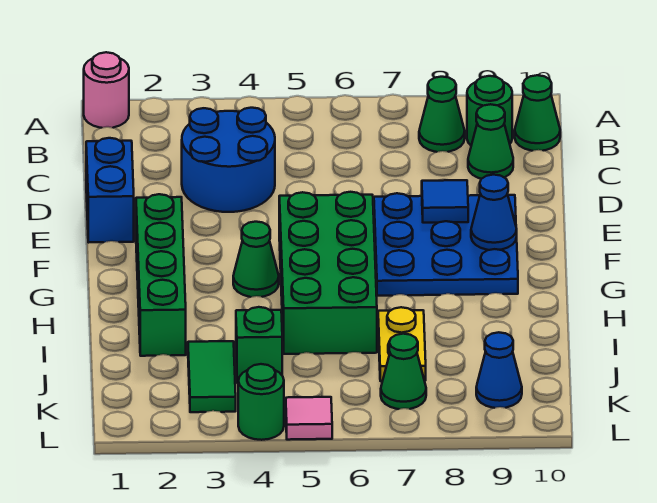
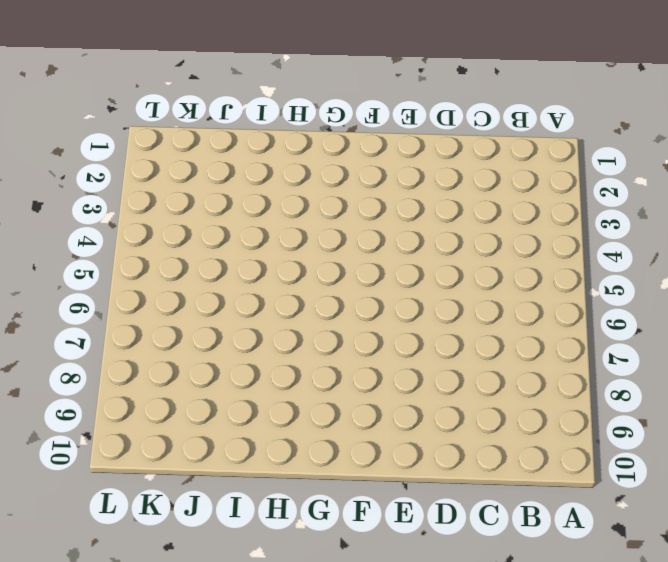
none -> pink 1x1 round brick [84,52,129,128]
none -> green 1x1 cone [419,77,465,152]
none -> green 1x1 round brick [467,76,512,145]

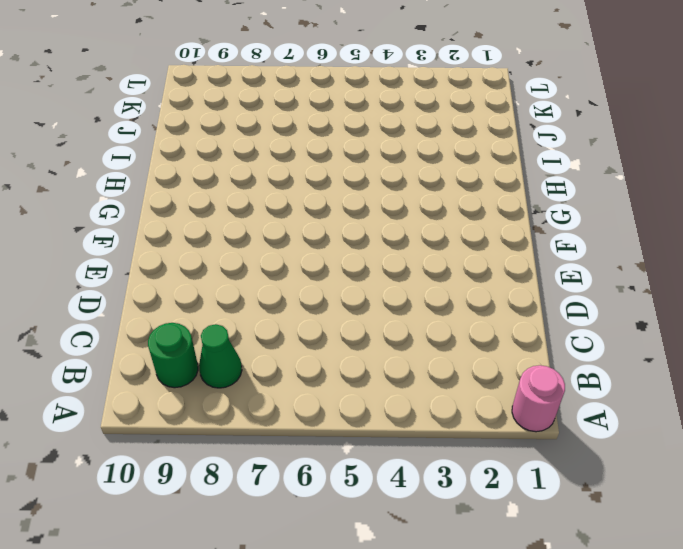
none -> green 1x1 cone [515,75,560,151]
none -> blue 2x2 round brick [182,108,275,212]
none -> green 1x1 cone [468,104,513,179]

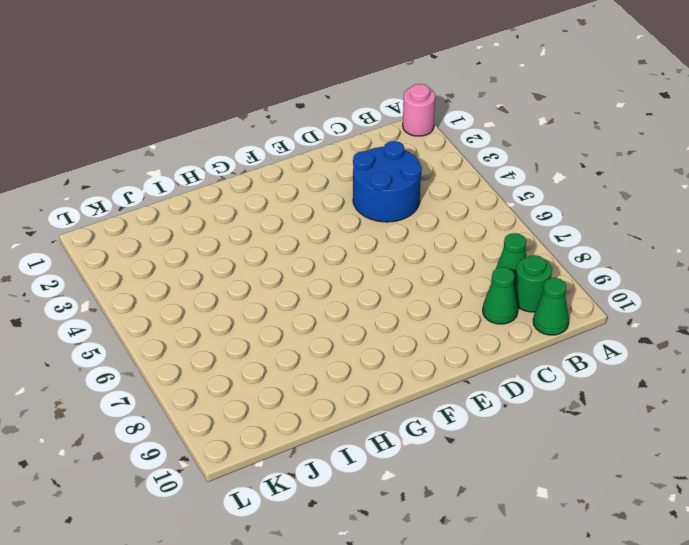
none -> blue 1x2 brick [86,138,134,242]
none -> blue 3x3 plate [374,193,518,296]
none -> green 1x4 brick [136,194,186,356]

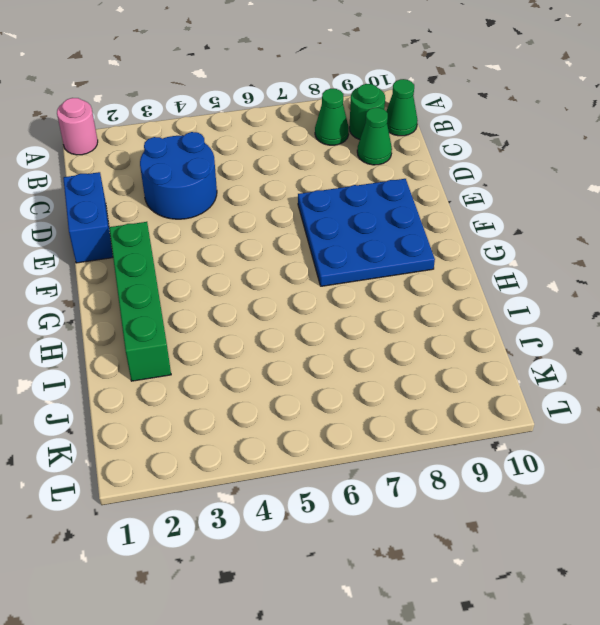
none -> green 2x4 brick [279,192,377,354]
none -> green 1x1 cone [233,222,279,297]
none -> yellow 1x2 plate [378,307,426,381]

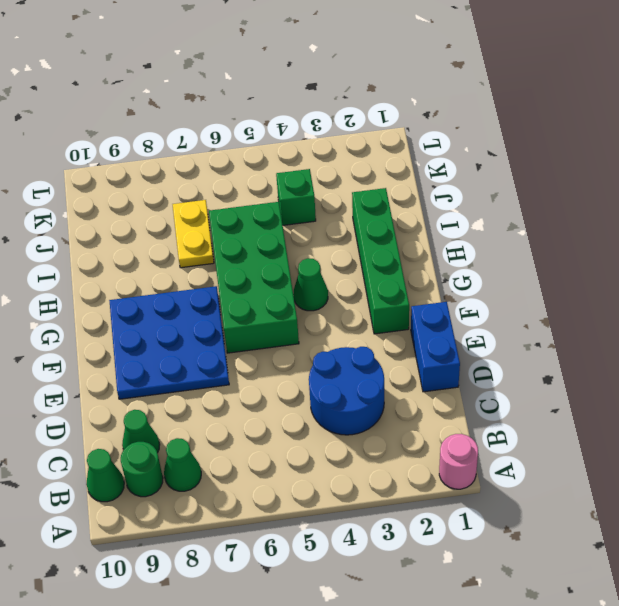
none -> green 1x2 tile [188,341,236,412]
none -> green 1x1 cone [381,334,426,409]
none -> blue 1x1 cone [476,332,522,408]

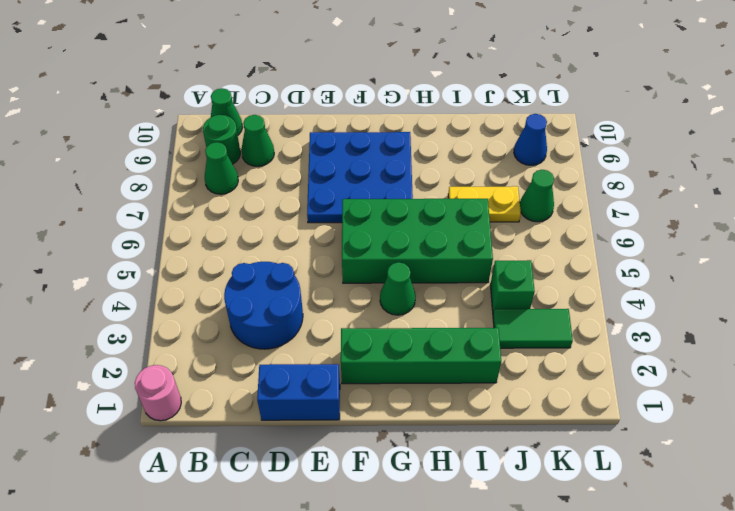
none -> green 1x1 round brick [238,364,284,440]
none -> pink 1x1 tile [286,397,332,440]
none -> blue 1x1 tile [422,180,468,223]

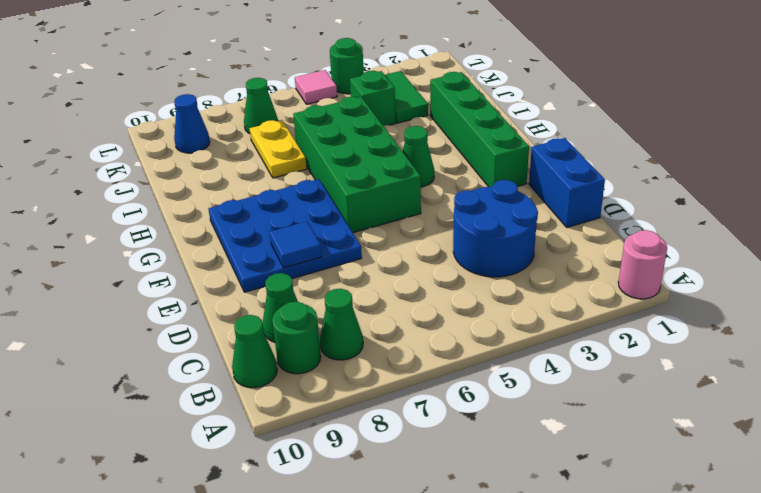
none -> blue 1x1 cone [471,175,517,250]

